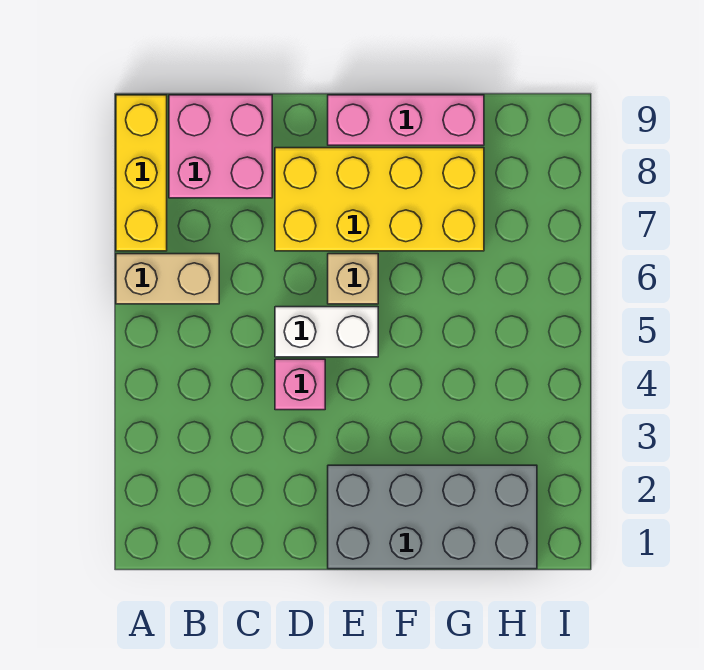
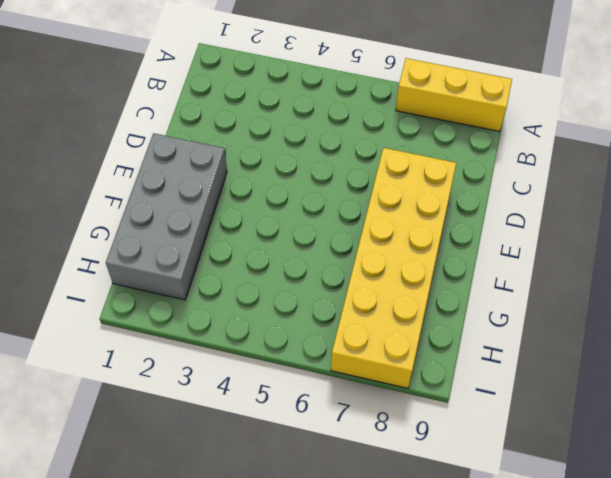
yellow 2x6 brick [331,148,456,388] -> yellow 2x4 brick [275,148,484,251]
none -> tan 1x2 brick [116,254,219,304]
none -> pink 2x2 brick [169,95,272,198]

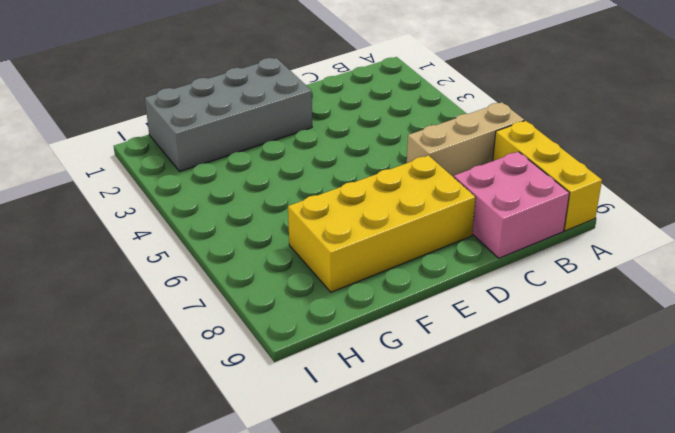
tan 1x3 brick [407,102,524,177] -> tan 1x2 brick [116,254,219,304]
none -> pink 1x1 brick [275,359,325,410]
none -> white 1x2 brick [275,307,378,357]

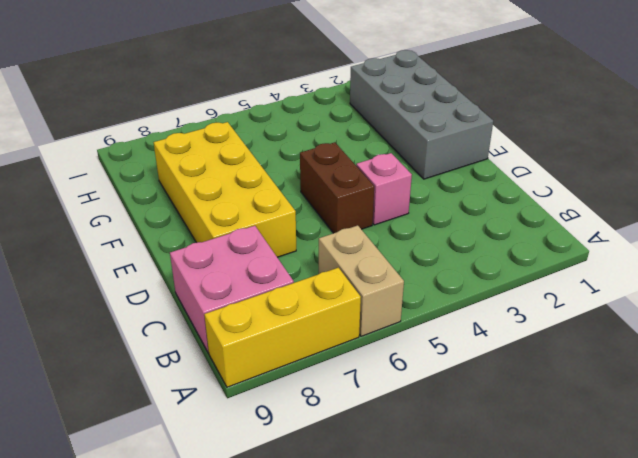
brown 1x2 brick [300,142,374,233] -> white 1x2 brick [275,307,378,357]
none -> tan 1x1 brick [328,254,378,304]
none -> pink 1x3 brick [328,95,484,145]

